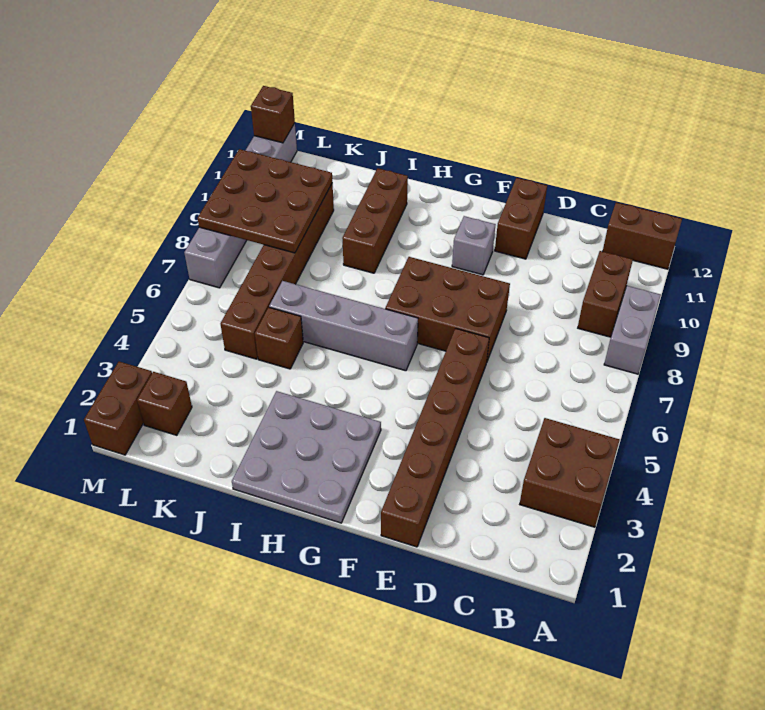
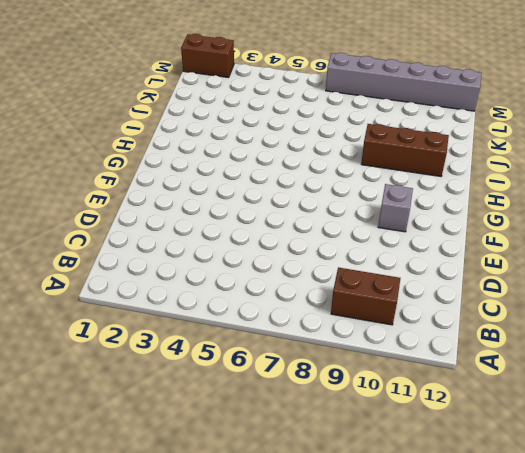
none -> brown 2x2 brick [520,418,620,527]
none -> grey 1x2 brick [604,286,661,374]
none -> brown 1x2 brick [603,202,682,269]

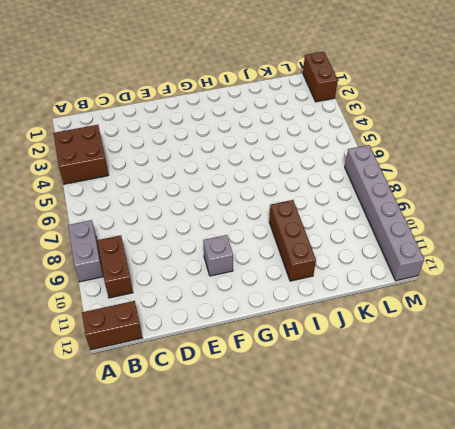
none -> brown 1x6 brick [381,328,489,547]
none -> brown 2x3 brick [385,257,510,361]
none -> brown 1x2 brick [495,178,547,259]

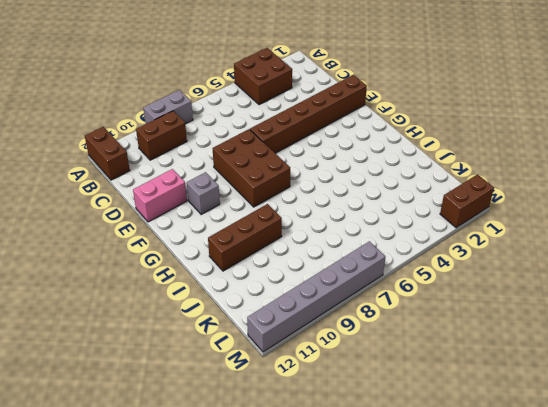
pink 1x2 brick [133,169,187,222] -> brown 1x2 brick [495,178,547,259]
none -> grey 3x3 plate [232,391,381,523]
none -> grey 1x4 brick [269,281,418,371]
none -> brown 1x1 brick [255,307,303,369]

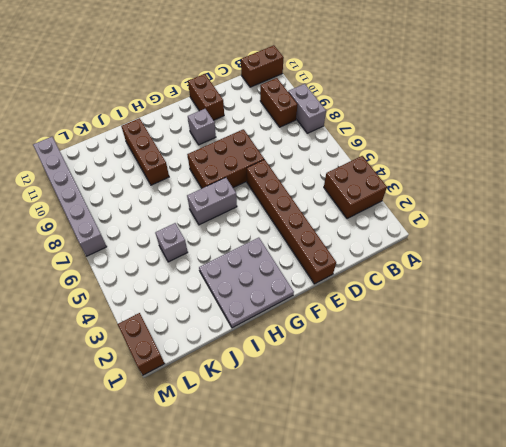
grey 1x2 brick [187,178,237,225] -> grey 1x4 brick [269,281,418,371]
grey 1x1 brick [155,223,188,262] -> brown 1x1 brick [255,307,303,369]
none -> brown 1x6 brick [221,183,334,359]
none -> brown 1x1 brick [137,372,192,435]
none -> brown 3x3 plate [198,149,332,253]

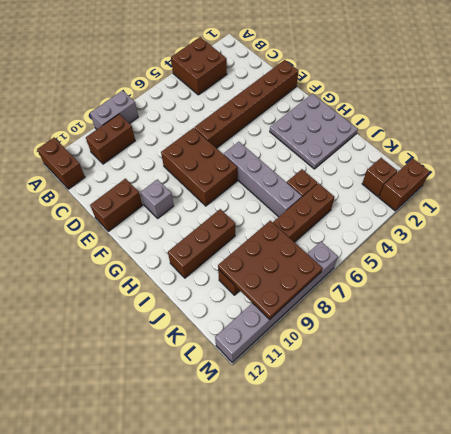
none -> brown 1x1 brick [251,86,295,143]

